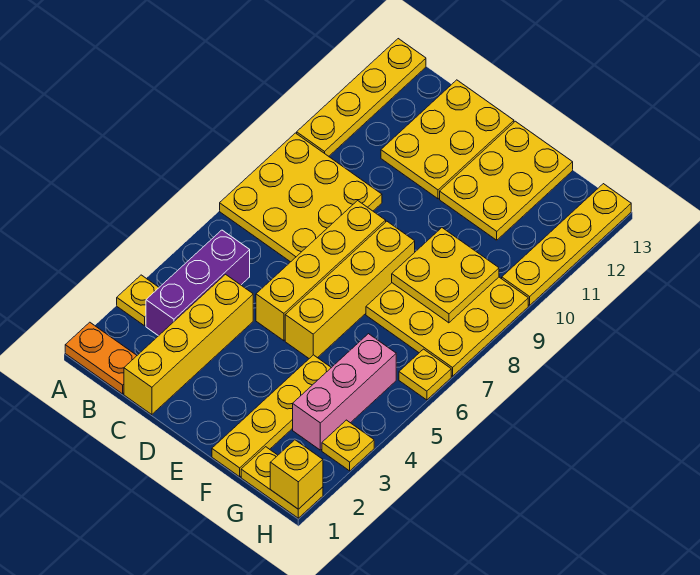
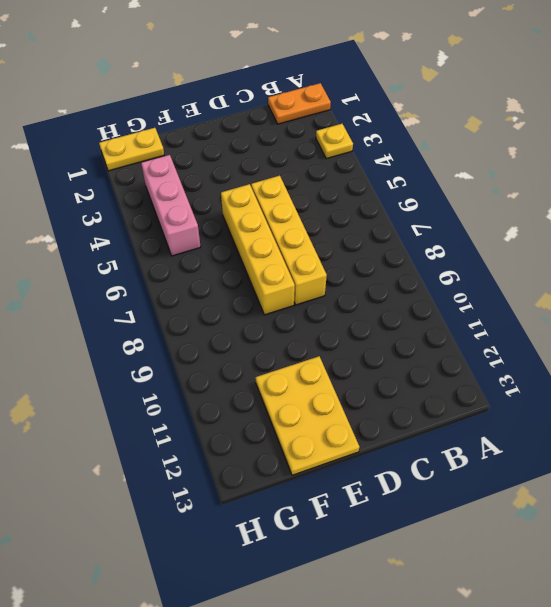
none -> yellow 3x3 plate [220,133,382,262]
none -> yellow 1x4 plate [297,39,426,156]
none -> purple 1x3 brick [146,230,250,336]

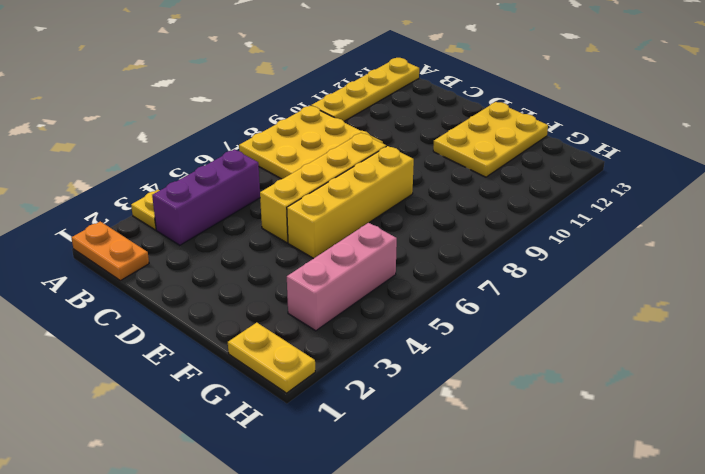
none -> yellow 1x4 brick [124,274,253,415]
none -> yellow 2x3 plate [381,80,514,199]
none -> yellow 1x4 plate [212,355,331,477]

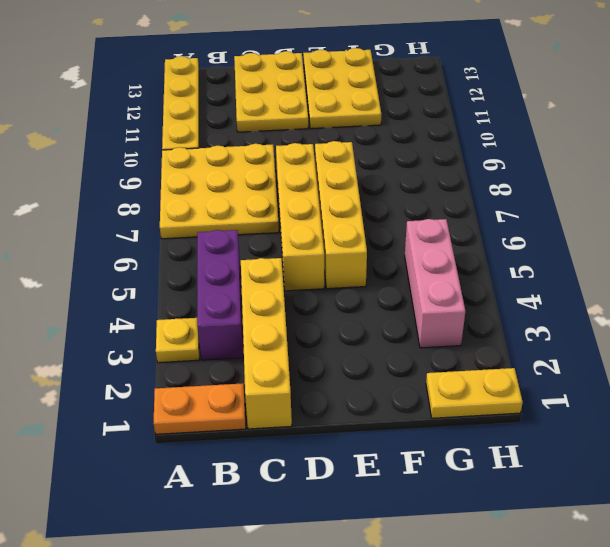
none -> yellow 1x4 plate [212,355,331,477]
none -> yellow 3x3 plate [366,277,528,376]
none -> yellow 1x1 plate [322,420,374,471]

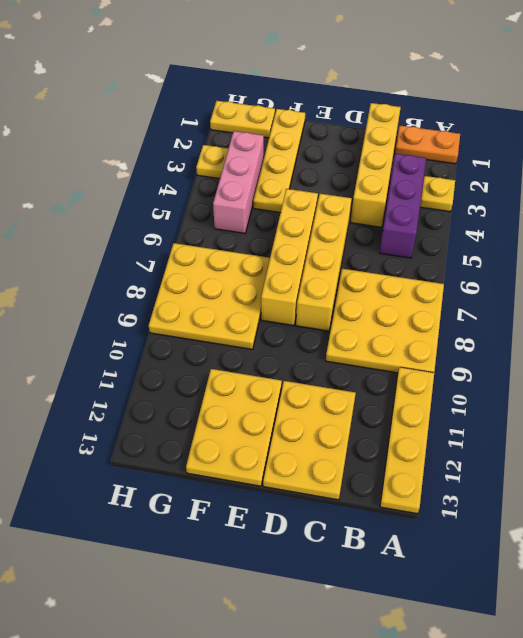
none -> yellow 1x1 plate [399,349,451,400]
none -> yellow 1x4 plate [502,184,631,305]
none -> yellow 2x2 plate [392,228,499,323]

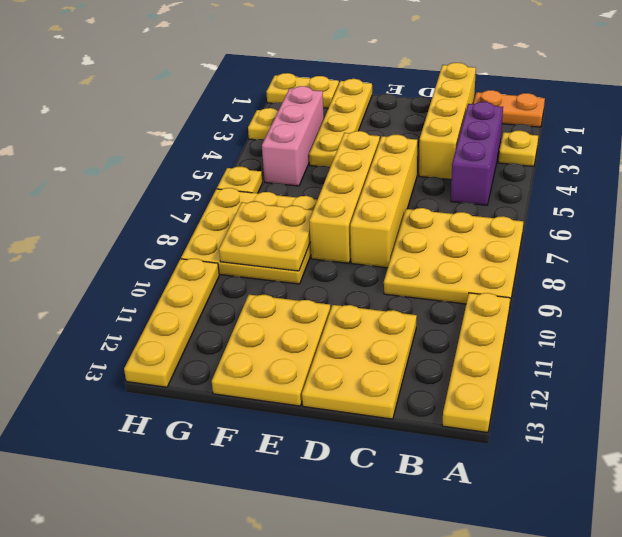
none -> yellow 1x1 brick [270,440,323,509]

